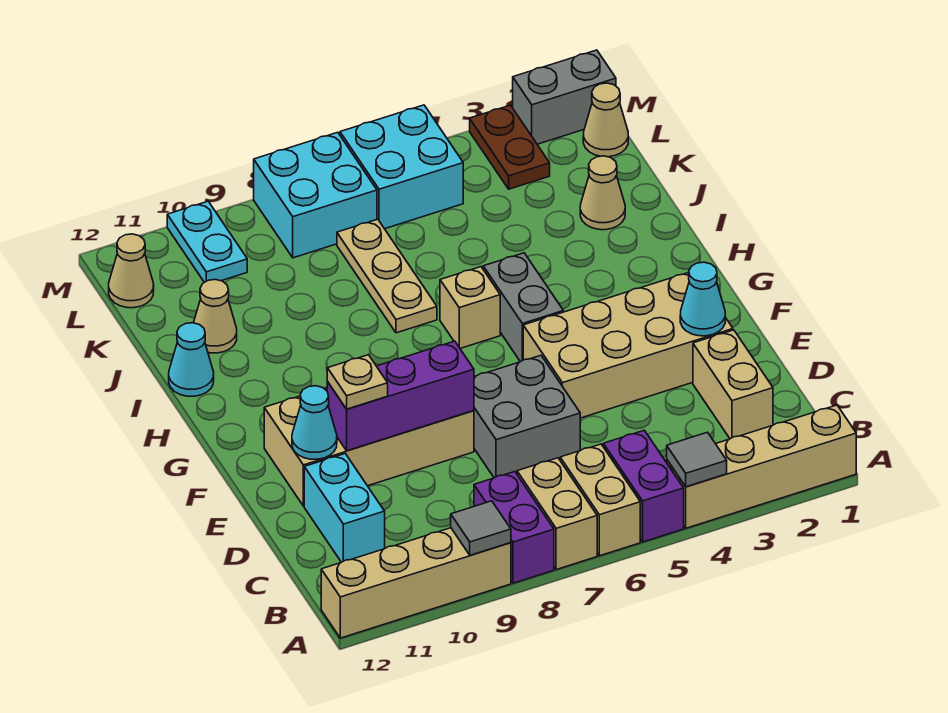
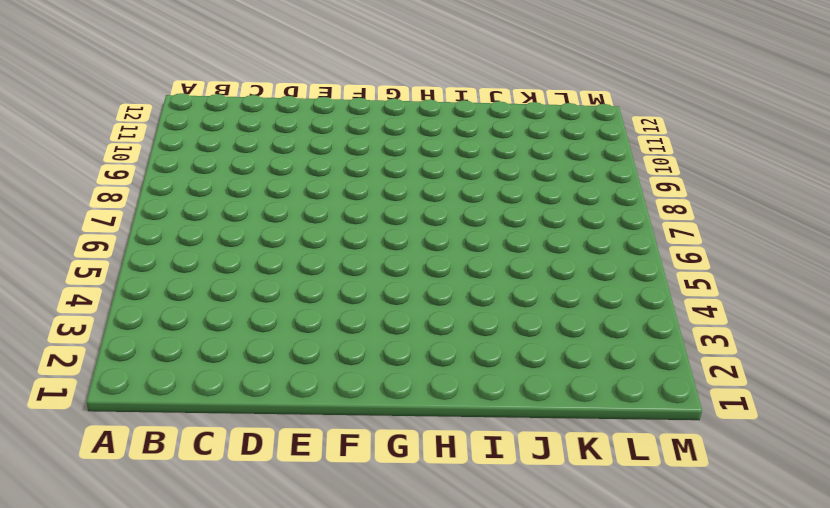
none -> tan 1x4 brick [667,405,856,528]
none -> purple 1x2 brick [603,430,684,542]
none -> tan 1x2 brick [560,444,640,556]
none -> tan 1x2 brick [517,458,597,570]

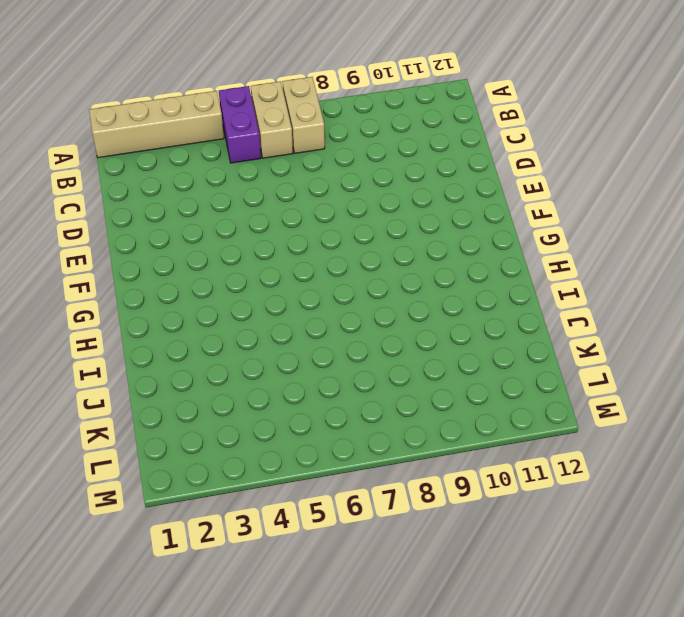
none -> purple 1x2 brick [474,472,554,583]
none -> tan 1x4 brick [321,528,511,638]
none -> tan 1x2 brick [693,330,773,439]
none -> cyan 1x2 brick [304,454,385,562]

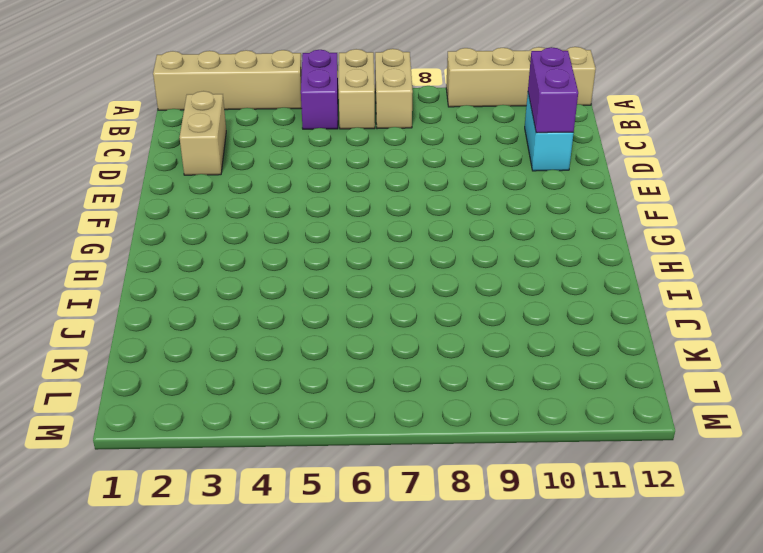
purple 1x2 brick [528,47,578,133] -> purple 1x2 brick moved to [474,472,554,583]
none -> grey 2x2 brick [474,355,580,478]
none -> tan 2x4 brick [523,272,733,418]
none -> tan 2x4 brick [264,388,474,506]
none -> grey 1x2 brick [483,253,563,362]

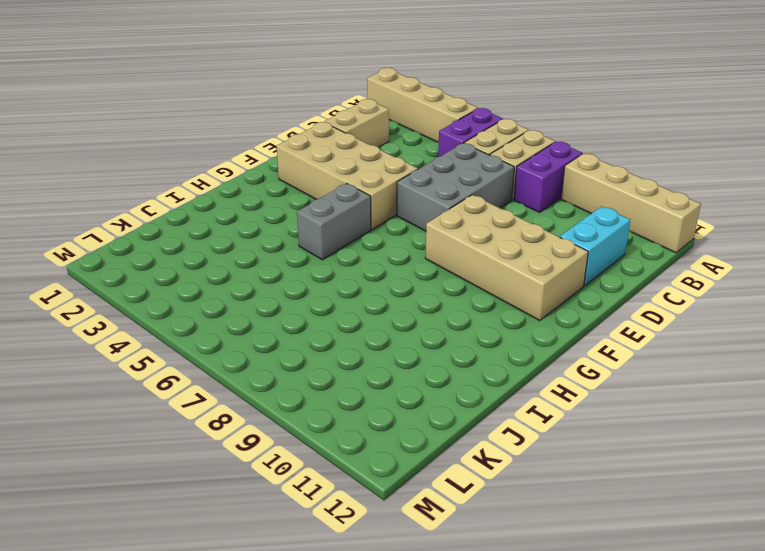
grey 2x3 brick [397,143,514,231] -> grey 2x2 brick [474,355,580,478]
none -> tan 1x1 brick [440,267,500,348]
none -> tan 1x3 plate [337,219,437,333]
none -> cyan 1x1 cone [169,323,214,396]
none -> tan 1x1 cone [580,156,625,230]

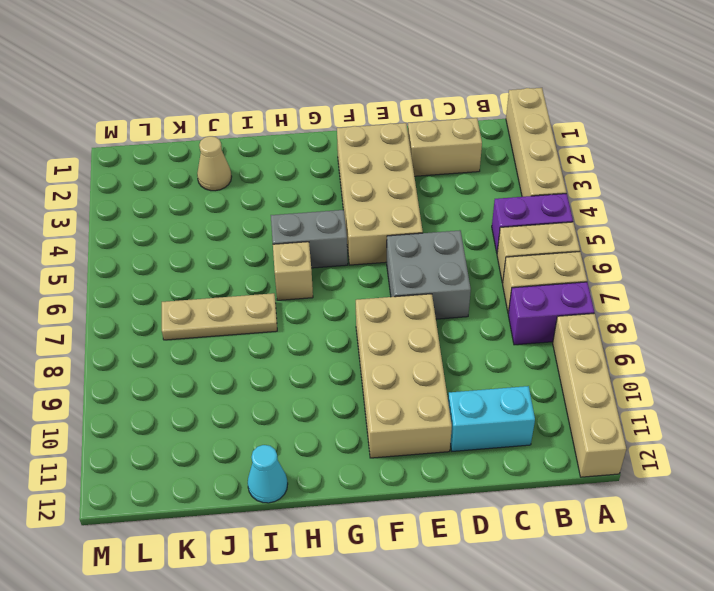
none -> tan 1x1 cone [194,279,237,353]
none -> tan 1x1 cone [583,83,628,157]
none -> brown 1x2 plate [470,105,550,189]
none -> cyan 2x2 brick [340,105,463,229]

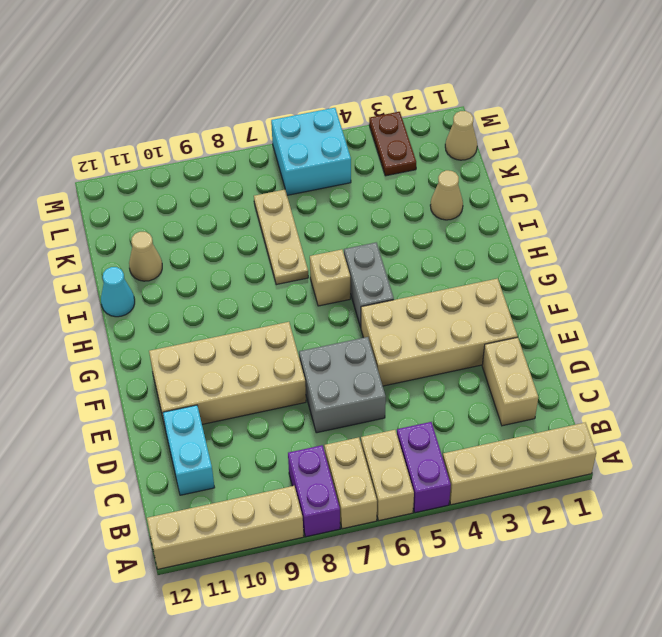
none -> cyan 2x2 brick [254,132,377,258]
none -> cyan 1x2 plate [167,201,247,282]
none -> tan 1x1 cone [109,234,154,308]
none -> grey 1x2 brick [513,50,616,144]

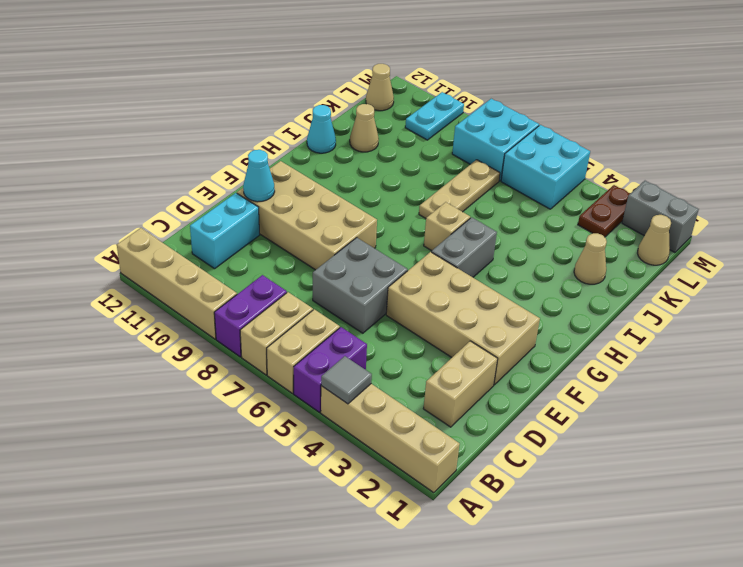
none -> grey 1x1 tile [451,501,511,555]
none -> cyan 1x1 cone [680,262,725,336]
none -> purple 1x3 brick [327,341,474,451]
none -> tan 1x1 plate [327,355,388,409]

